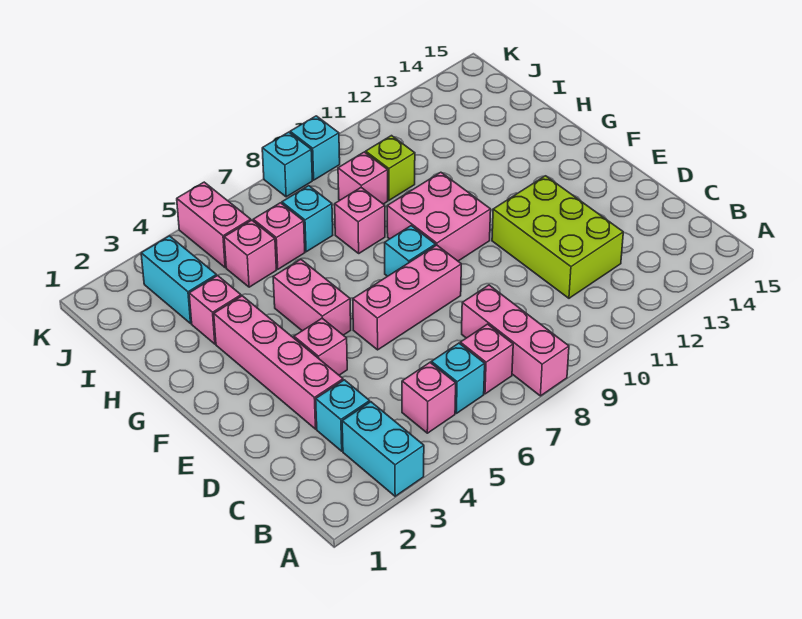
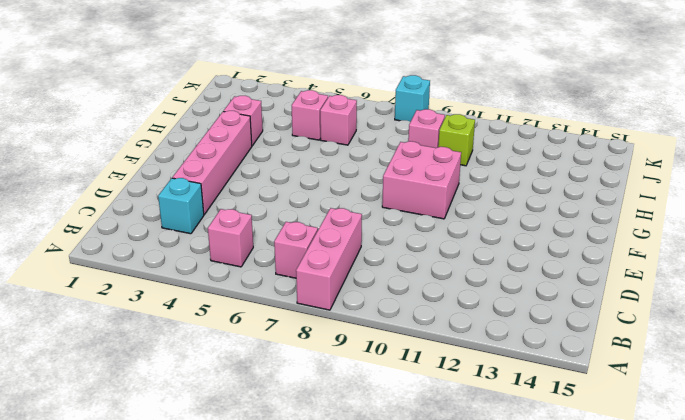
none -> cyan 1x2 brick [342,402,424,496]
none -> cyan 1x1 brick [431,343,485,413]
none -> lime 2x3 brick [492,176,623,298]

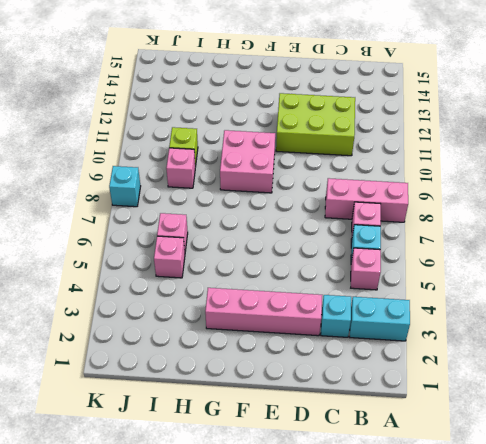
none -> pink 1x1 brick [294,318,347,375]
none -> pink 1x3 brick [353,245,461,350]
none -> pink 1x2 brick [273,259,351,335]

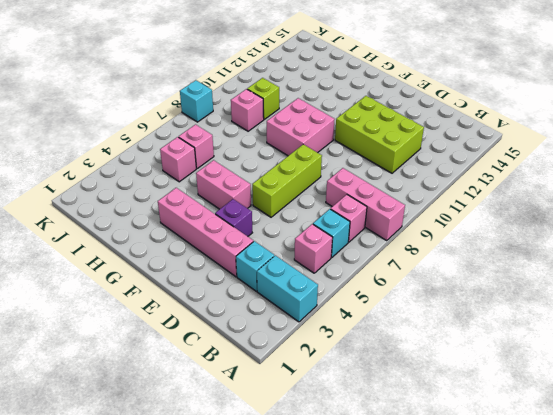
purple 1x1 brick [215,199,252,236] -> pink 1x1 brick [294,318,347,375]
lime 1x3 brick [252,144,322,217] -> pink 1x3 brick [353,245,461,350]
none -> cyan 1x1 brick [385,226,436,276]
none -> pink 1x1 brick [189,276,241,344]
none -> pink 1x1 brick [335,188,385,253]

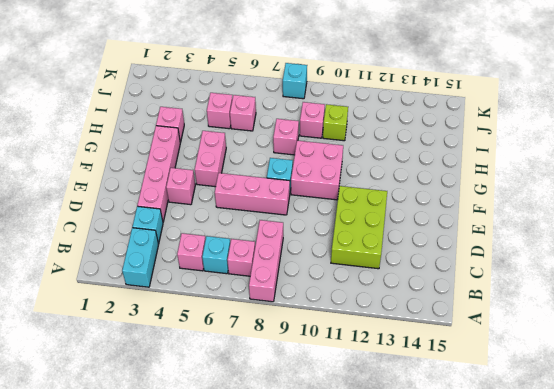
none -> cyan 1x2 brick [141,236,217,323]
none -> cyan 1x1 brick [282,186,333,252]
none -> pink 1x2 brick [177,182,251,268]

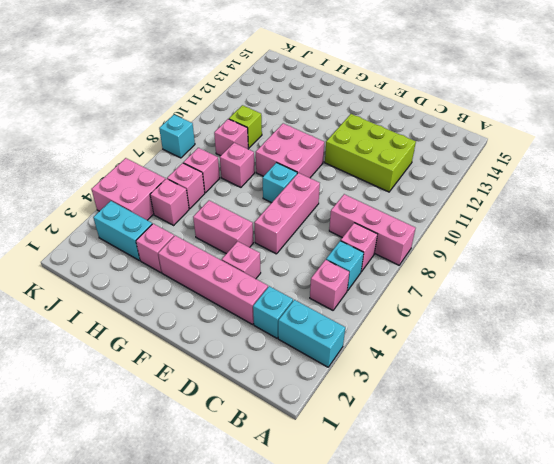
pink 1x1 brick [183,148,220,193] -> cyan 1x1 brick [282,186,333,252]
pink 2x2 brick [91,158,165,220] -> pink 1x2 brick [177,182,251,268]
none -> cyan 1x1 brick [290,116,340,180]

